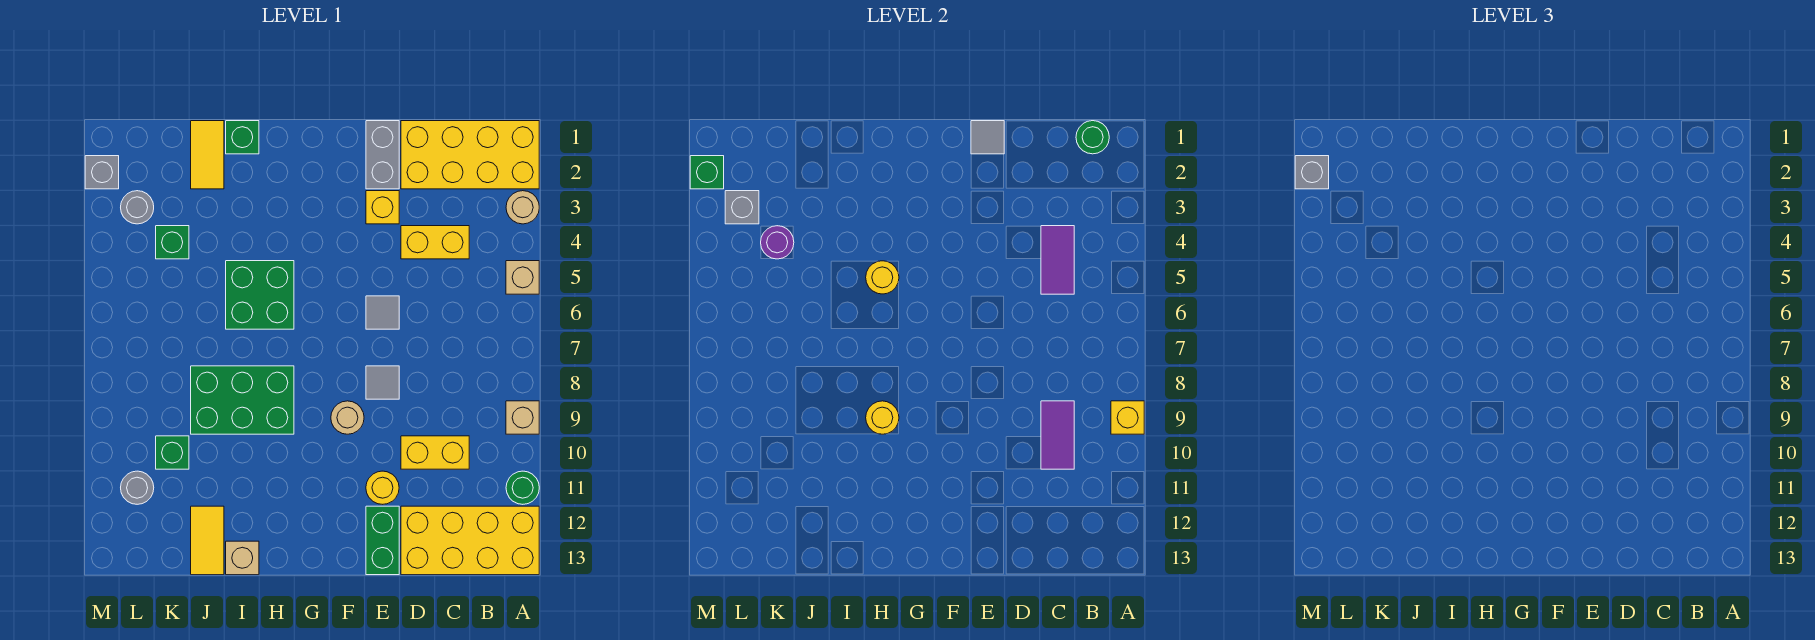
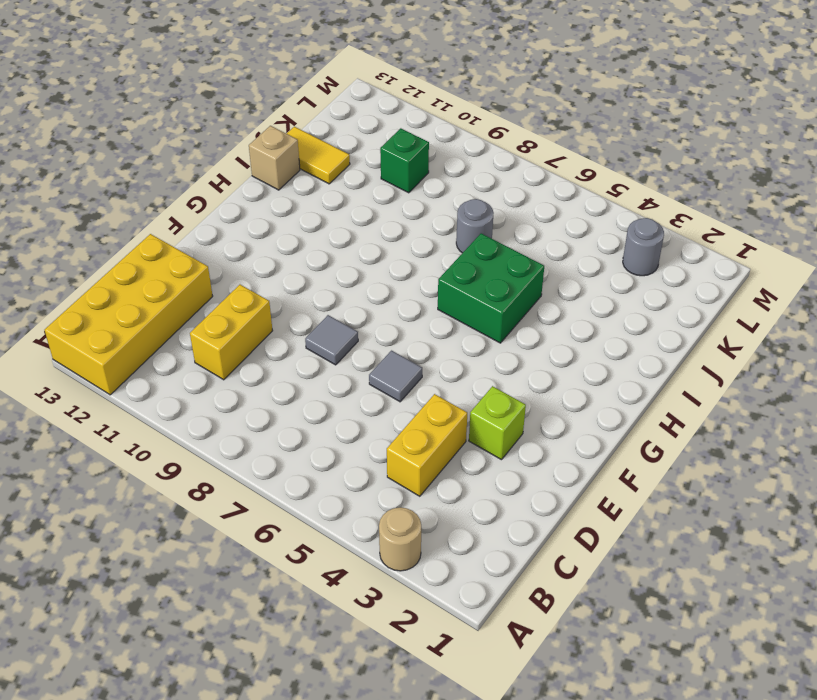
lime 1x1 brick [469,386,526,460] -> yellow 1x1 brick [366,191,399,224]
grey 1x1 round brick [456,199,494,253] -> grey 1x1 round brick moved to [121,471,154,504]
none -> yellow 2x4 brick [401,121,539,189]
none -> tan 1x1 brick [506,261,539,294]
none -> tan 1x1 brick [506,401,539,434]
none -> green 1x1 round brick [506,471,539,504]

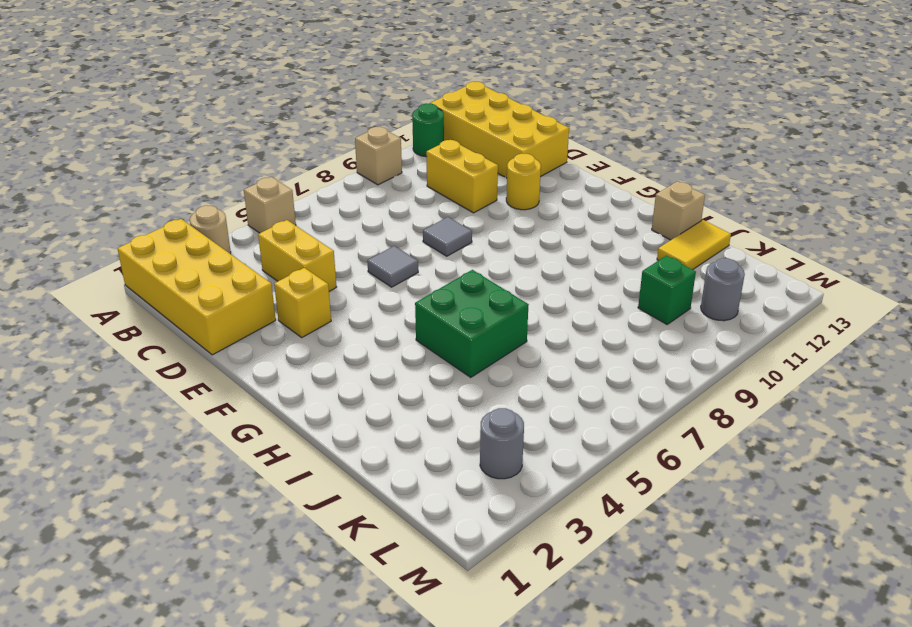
none -> grey 1x2 brick [366,121,399,189]
none -> green 1x2 brick [366,506,399,575]
none -> tan 1x1 round brick [331,401,364,434]
none -> green 2x3 brick [191,366,294,434]

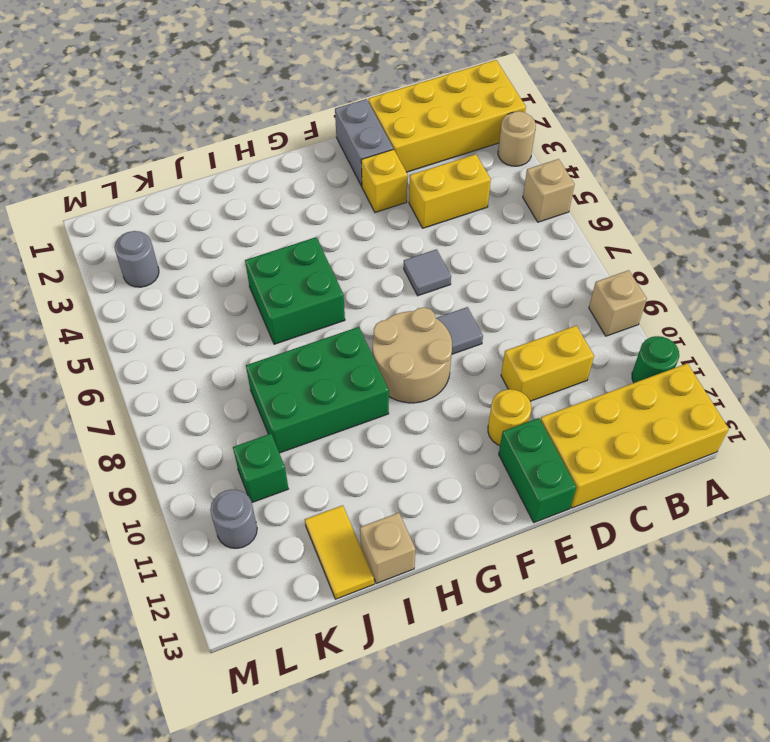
tan 2x2 round brick [373,307,452,403] -> tan 1x1 round brick [331,401,364,434]
none -> green 1x1 brick [226,121,259,154]
none -> yellow 1x2 tile [191,121,224,189]
none -> green 1x1 brick [156,226,189,259]
none -> grey 1x1 brick [85,156,119,189]

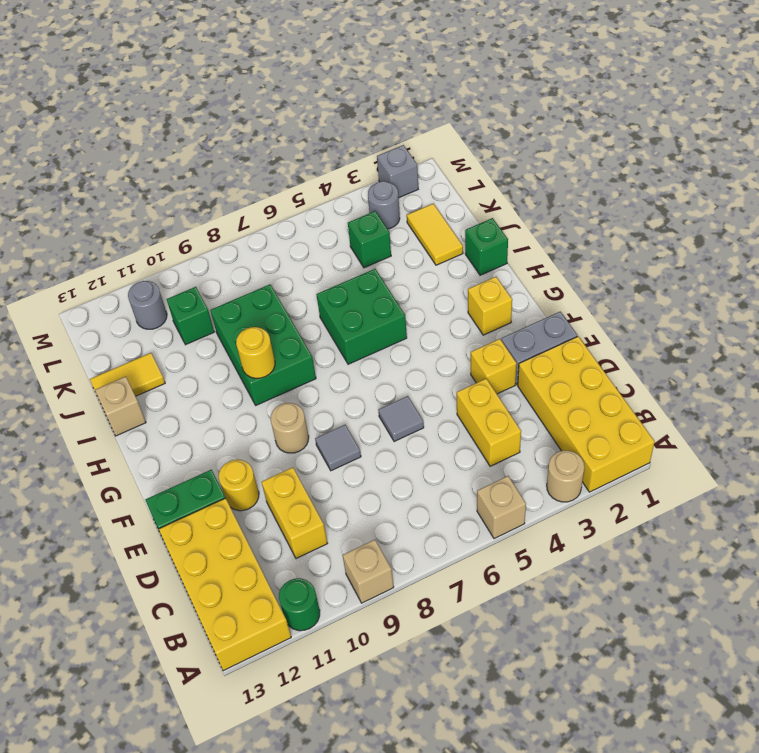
yellow 1x1 brick [468,277,512,335] -> yellow 1x1 brick moved to [1111,401,1144,434]
yellow 1x2 tile [407,204,463,265] -> yellow 1x2 tile turned to [191,121,224,189]
none -> green 1x1 round brick [1076,121,1109,154]
none -> purple 1x2 tile [1041,226,1074,294]
none -> purple 1x2 tile [1041,401,1074,469]
none -> grey 1x1 tile [971,121,1004,154]

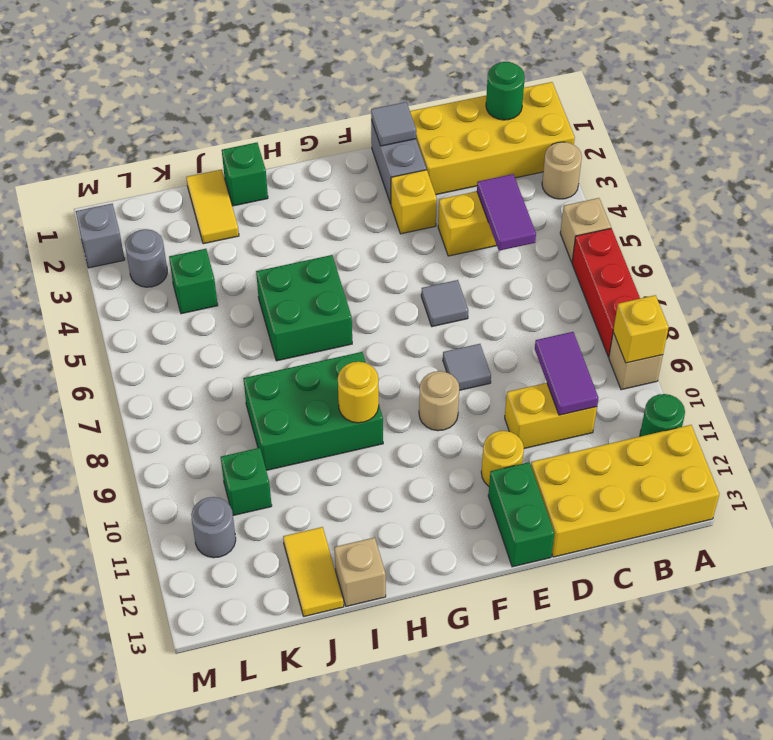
red 1x3 brick [572,228,640,357] -> none
none -> yellow 1x1 round brick [866,261,899,294]
none -> purple 1x1 round brick [761,226,794,259]
none -> grey 1x1 brick [725,191,759,224]
none -> green 1x1 brick [690,156,724,189]

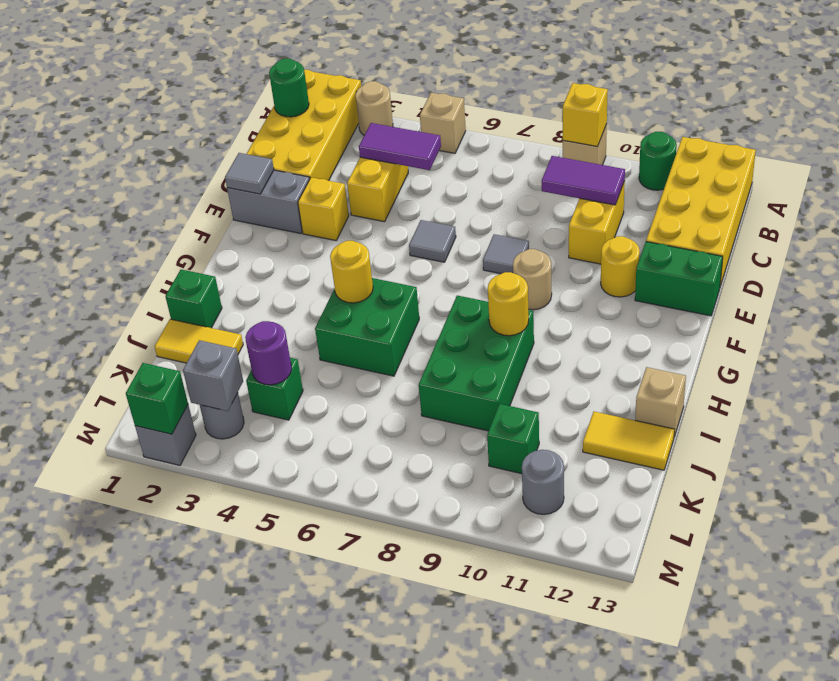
none -> grey 1x1 brick [1295,156,1329,189]

